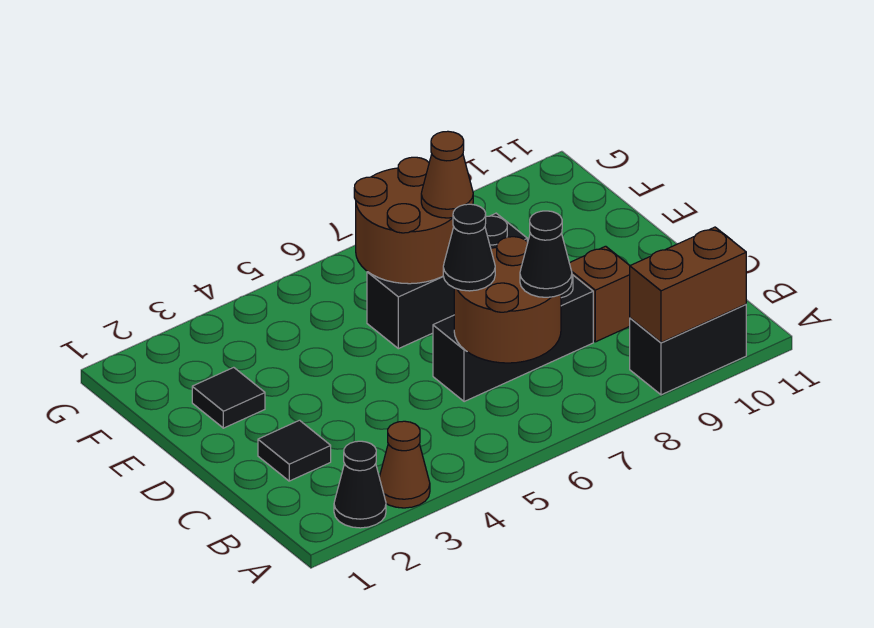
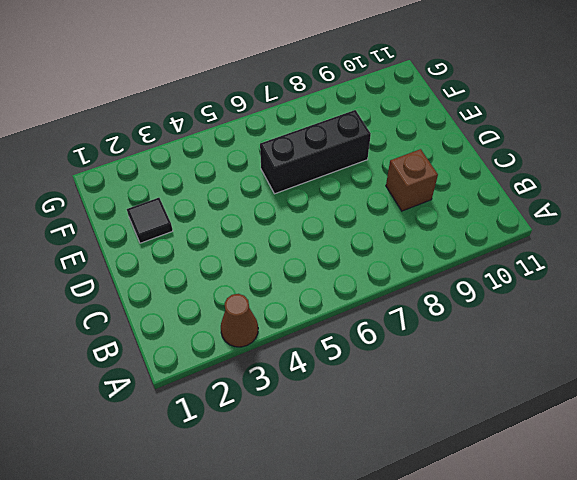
none -> black 1x1 cone [334,441,386,528]
none -> black 1x2 brick [630,304,746,395]
none -> black 1x1 tile [258,420,331,481]

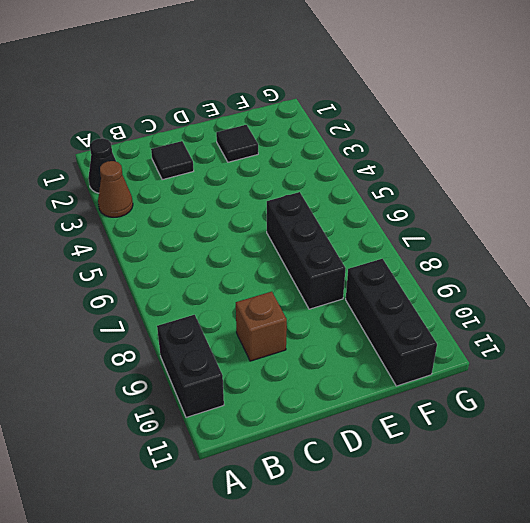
black 1x3 brick [346,259,437,386] -> black 1x3 brick moved to [433,275,593,402]
none -> brown 1x2 brick [630,227,746,343]
none -> brown 2x2 round brick [454,237,561,363]
none -> brown 2x2 round brick [354,157,454,284]

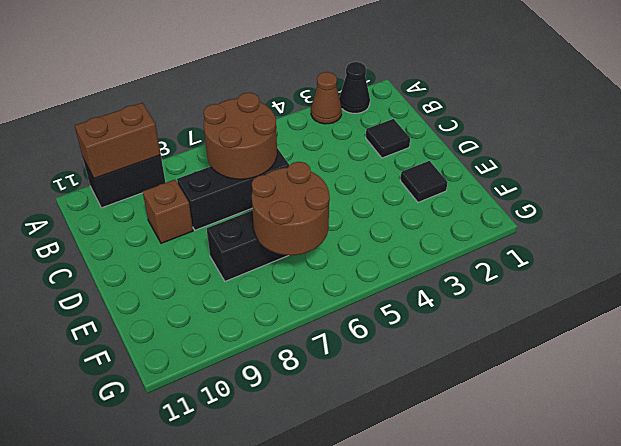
none -> black 1x1 cone [520,211,572,297]
none -> black 1x1 cone [443,204,495,291]
none -> brown 1x1 cone [421,131,473,218]

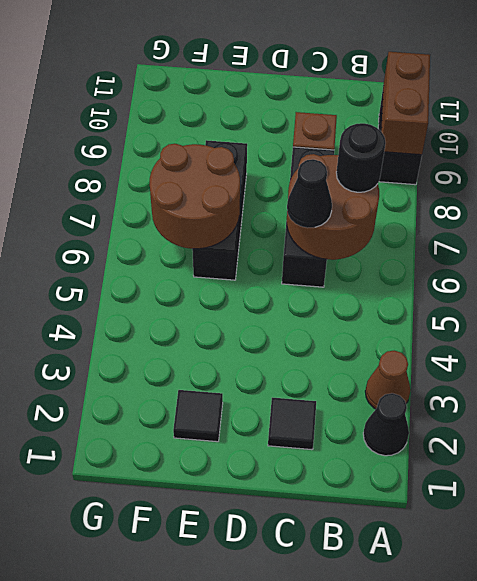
black 1x1 round brick [336,123,386,192] -> black 1x1 cone [520,211,572,297]
none -> brown 1x1 cone [421,131,473,218]

